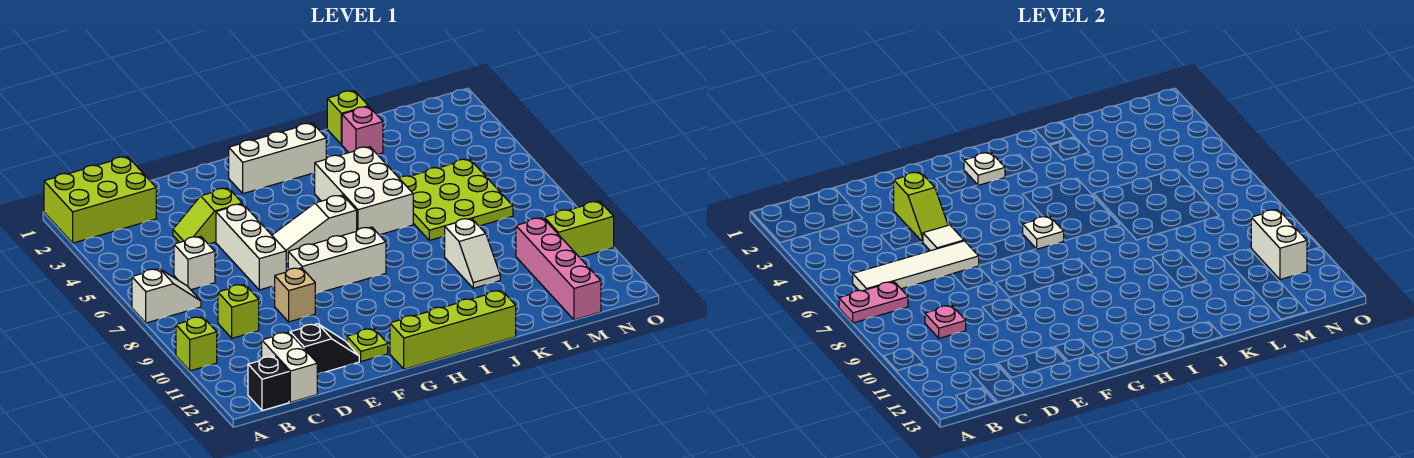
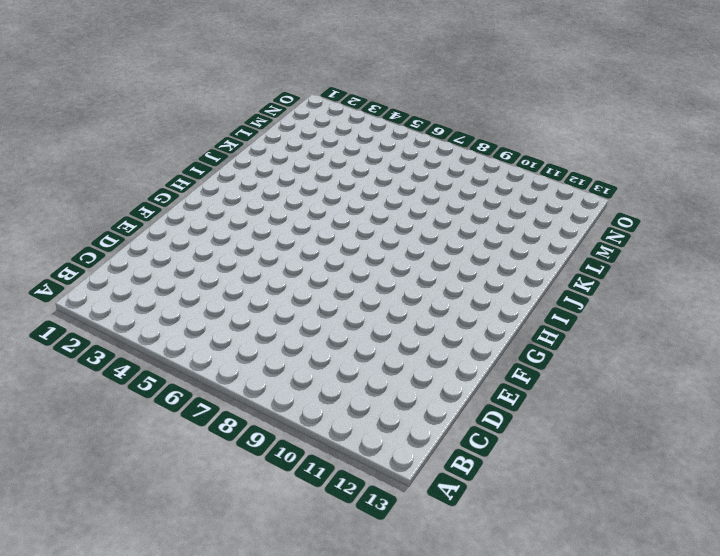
none -> lime 2x3 brick [44,157,156,243]
none -> white 1x2 slope [132,269,201,323]
none -> lime 1x1 brick [176,317,217,371]
none -> black 1x1 brick [248,356,289,411]

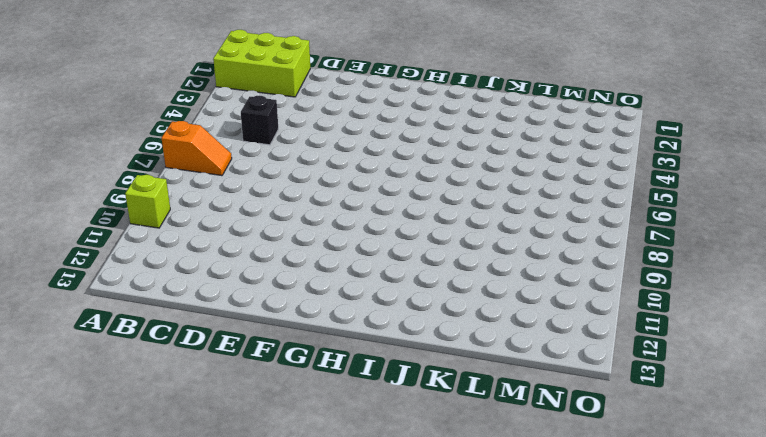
orange 1x2 slope [162,121,232,176] -> white 1x2 slope [132,269,201,323]
black 1x1 brick [241,96,278,145] -> black 1x1 brick moved to [248,356,289,411]
none -> white 1x1 brick [174,236,215,290]
none -> lime 1x1 brick [218,284,259,338]
none -> white 1x2 brick [262,332,317,402]
none -> lime 1x2 slope [173,188,242,244]

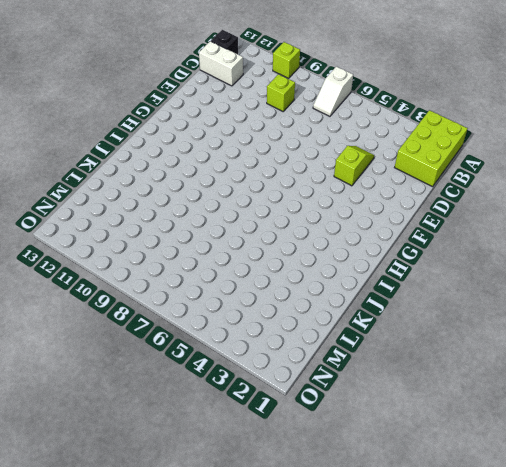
none -> white 1x1 brick [174,236,215,290]
none -> black 1x2 slope [290,324,359,374]
none -> white 1x3 brick [216,204,286,290]
none -> tan 1x1 brick [275,268,315,322]

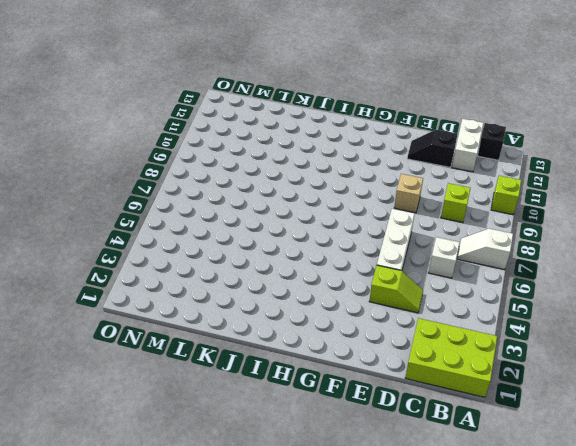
none -> white 1x3 slope [272,195,357,262]
none -> white 1x3 brick [288,227,386,294]
none -> lime 1x1 plate [347,329,388,361]
none -> white 1x3 brick [229,123,326,193]

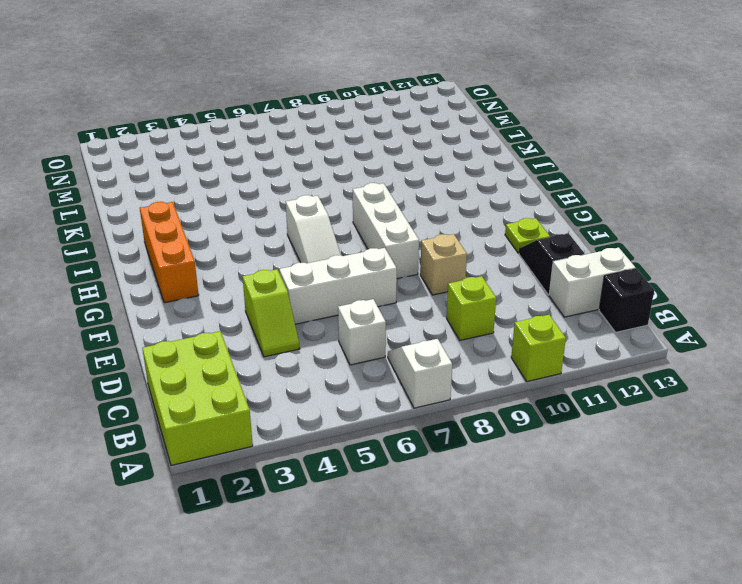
orange 1x3 brick [140,202,199,303] -> white 1x3 brick [229,123,326,193]
none -> lime 1x4 brick [390,290,516,369]
none -> white 2x3 brick [315,147,413,235]
none -> lime 1x1 brick [327,91,368,145]
none -> pink 1x1 brick [342,106,383,154]

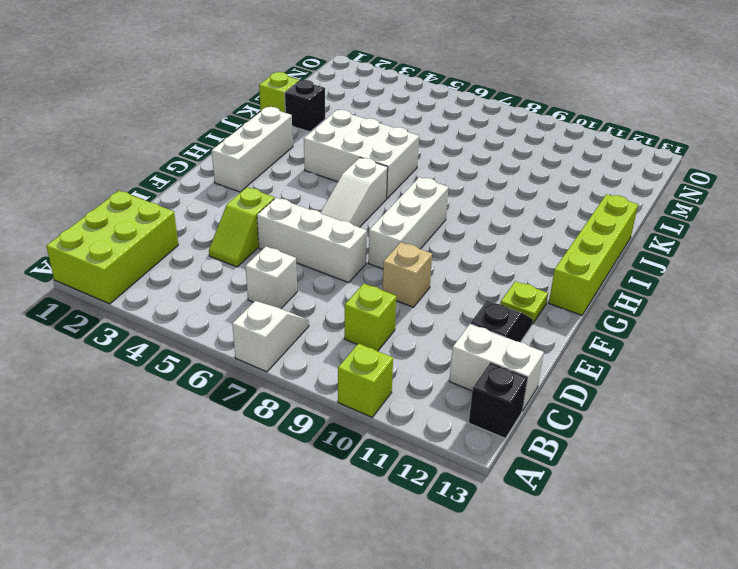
black 1x1 brick [285,80,325,132] -> pink 1x1 brick [342,106,383,154]
none -> lime 3x3 plate [399,159,513,240]
none -> white 1x2 slope [445,218,500,288]
none -> pink 1x4 brick [516,218,601,320]
none -> lime 1x2 brick [544,201,614,257]

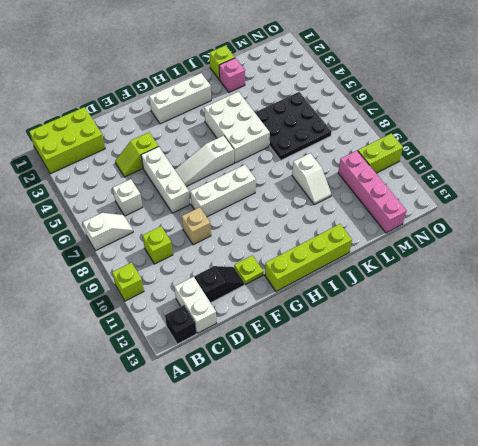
black 3x3 plate [255,92,332,160] -> lime 3x3 plate [399,159,513,240]
none -> pink 1x2 plate [839,282,908,323]
none -> white 1x4 tile [853,241,979,291]
none -> pink 1x1 plate [925,305,966,338]
none -> lime 1x2 slope [894,172,948,242]

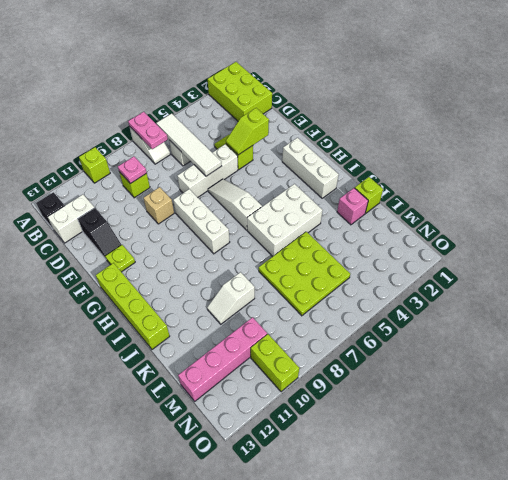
none -> white 1x1 tile [923,225,964,251]
none -> white 1x1 plate [964,152,1005,185]
none -> white 1x1 plate [1023,216,1064,249]
none -> white 1x2 brick [1251,210,1307,280]

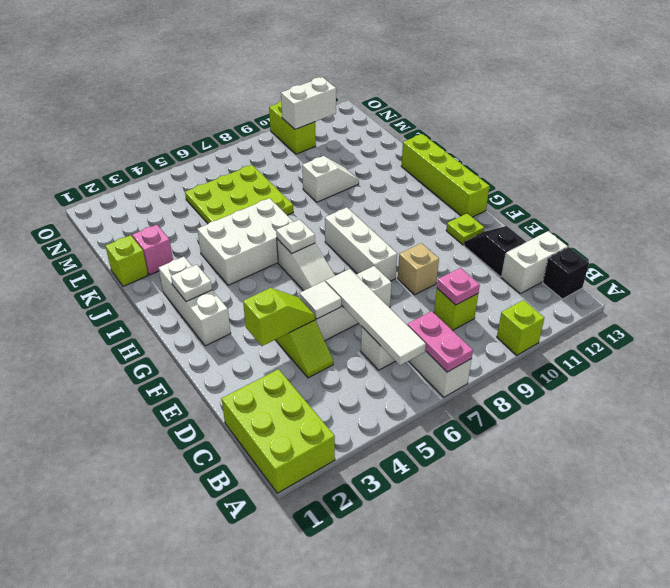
none -> pink 1x4 brick [516,218,601,320]

